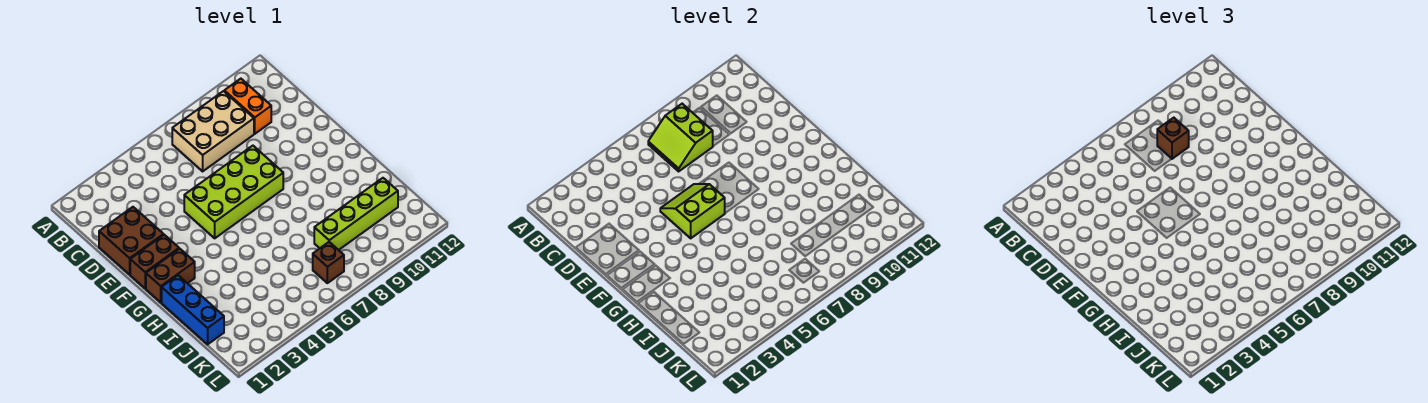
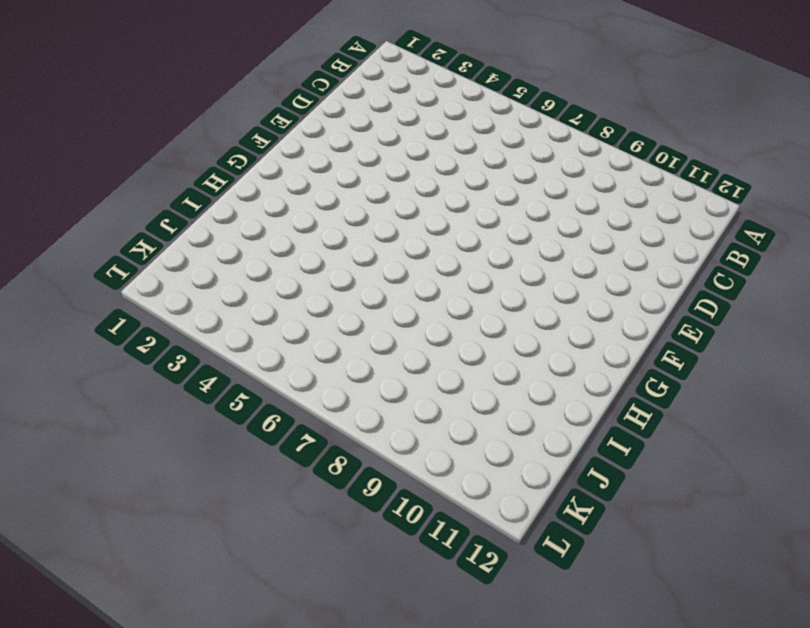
none -> tan 2x3 brick [172,91,254,171]
none -> orange 1x2 brick [224,79,271,134]
none -> brown 2x2 brick [99,207,164,274]

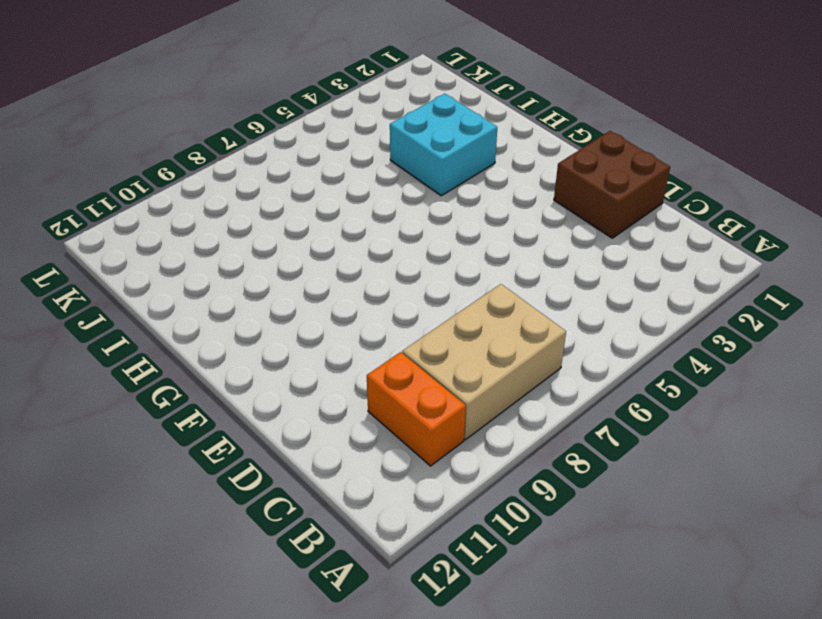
cyan 2x2 brick [390,94,497,196] -> none
none -> lime 2x4 brick [184,146,283,238]
none -> brown 1x2 brick [130,235,179,288]
none -> brown 1x2 brick [146,249,195,302]

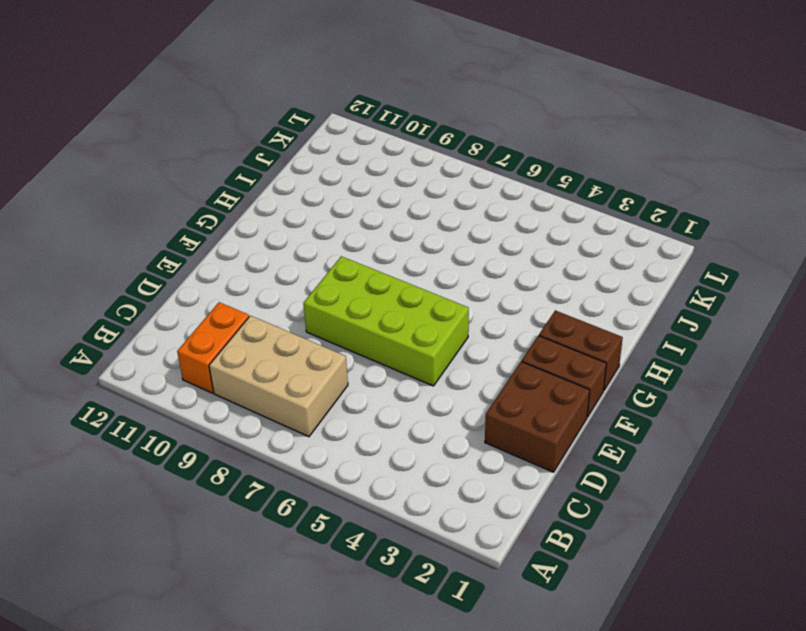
none -> blue 1x3 brick [162,275,224,344]
none -> lime 1x4 brick [314,178,398,250]
none -> brown 1x1 brick [313,242,344,283]

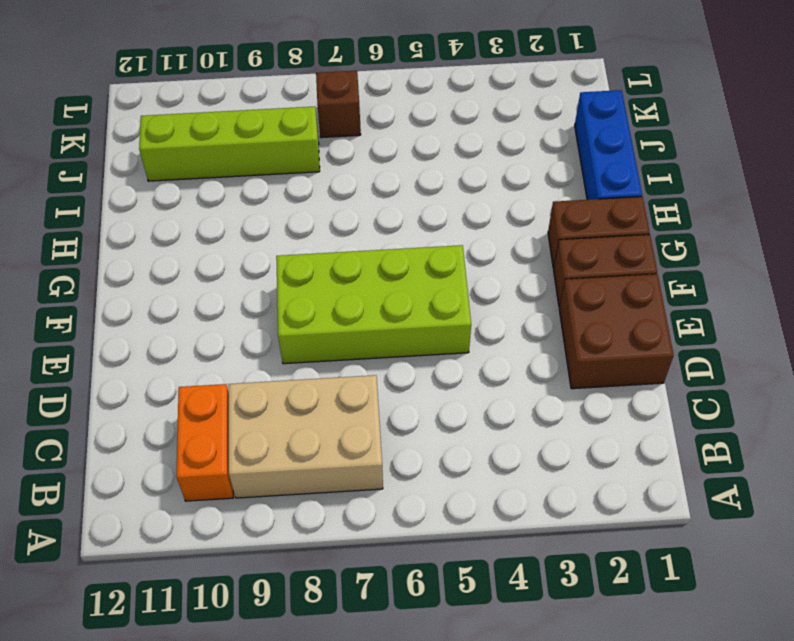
none -> lime 2x2 slope [648,104,713,171]
none -> lime 2x2 slope [660,184,725,238]
none -> brown 1x1 brick [1157,118,1189,159]

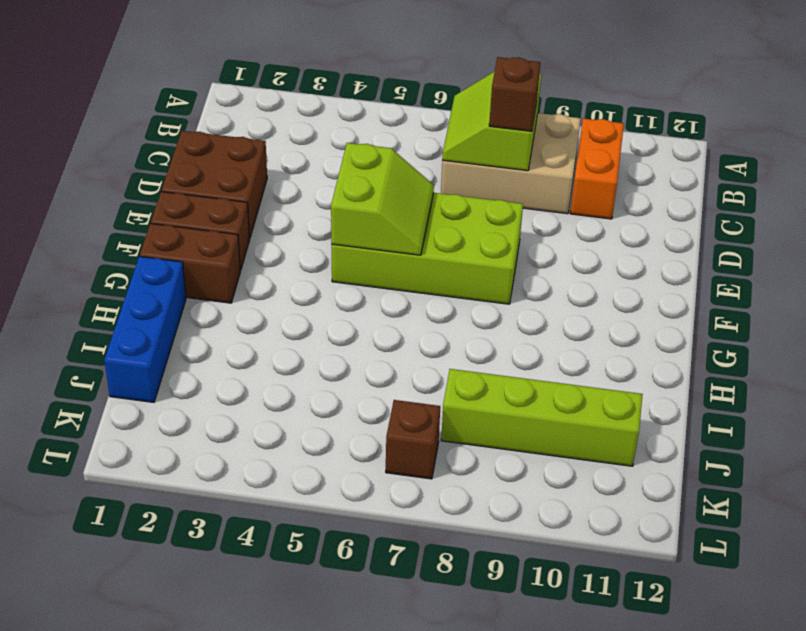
lime 2x2 slope [331,143,434,255] -> lime 2x2 slope turned to [660,184,725,238]

